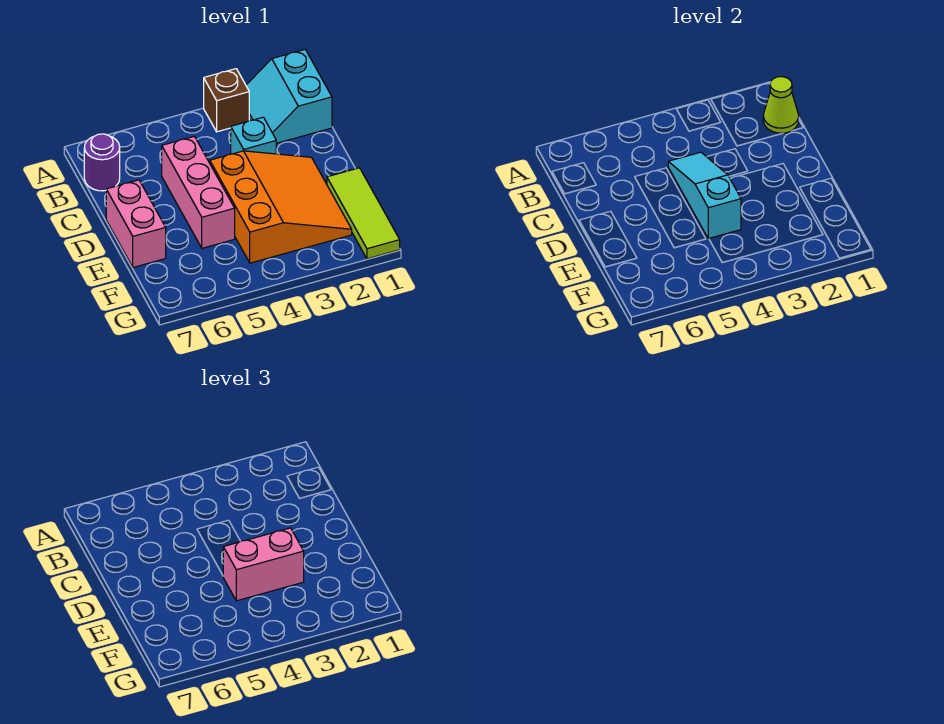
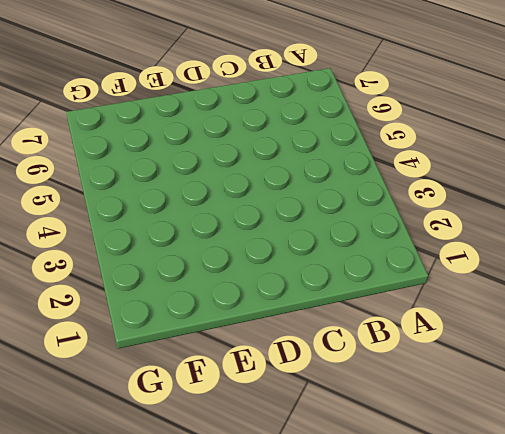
none -> cyan 2x2 slope [246,50,332,143]
none -> brown 1x1 brick [204,69,249,132]

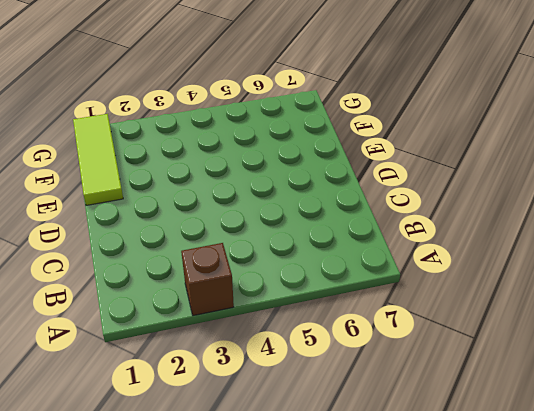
none -> cyan 2x2 slope [246,50,332,143]
none -> purple 1x1 round brick [84,134,120,191]

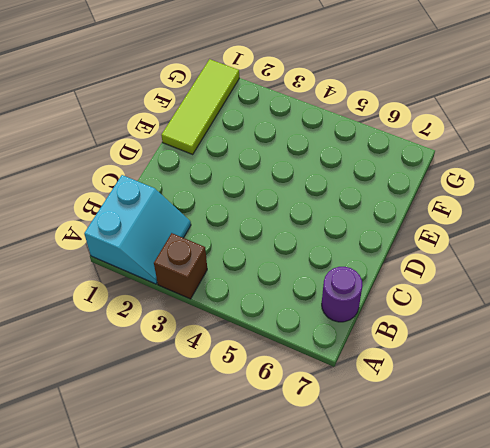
none -> cyan 1x1 brick [231,117,276,154]
none -> pink 1x3 brick [162,136,235,248]

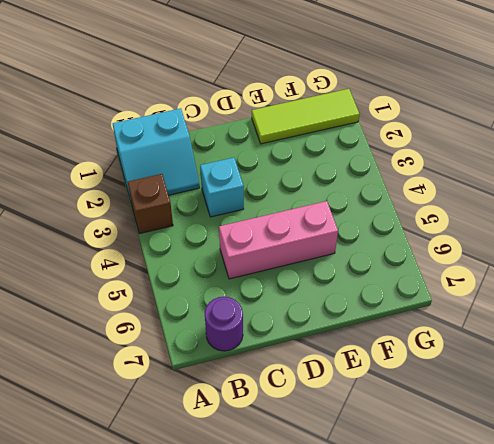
none -> orange 3x3 slope [210,151,352,263]
none -> pink 1x2 brick [106,180,166,267]

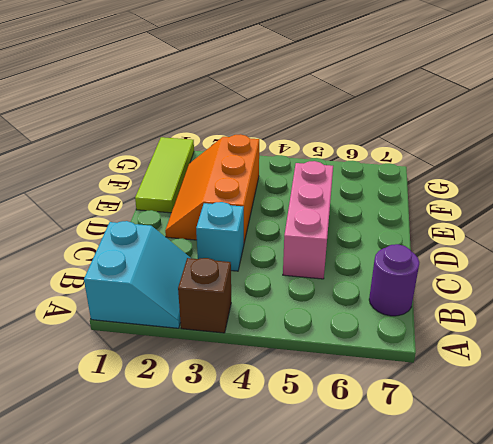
orange 2x3 slope [165,134,259,242] -> orange 3x3 slope [210,151,352,263]
none -> pink 1x2 brick [106,180,166,267]
none -> lime 1x1 cone [763,77,799,133]

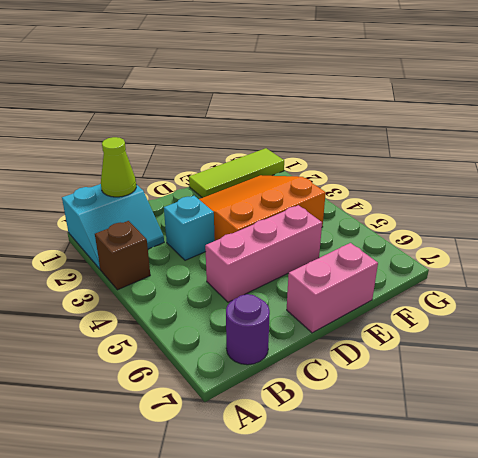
none -> cyan 1x3 slope [668,152,741,239]
none -> pink 1x2 brick [223,528,304,601]

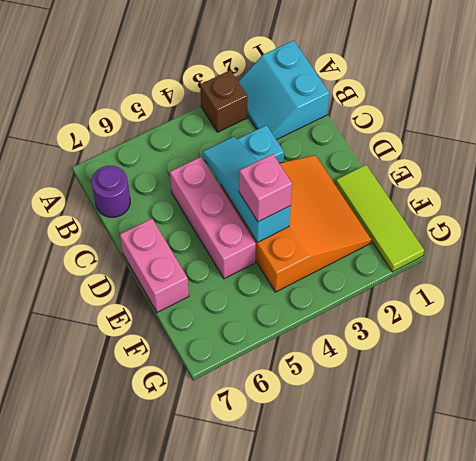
pink 1x1 brick [239,154,292,222] -> pink 1x2 brick [223,528,304,601]
none -> lime 1x1 cone [763,77,799,133]

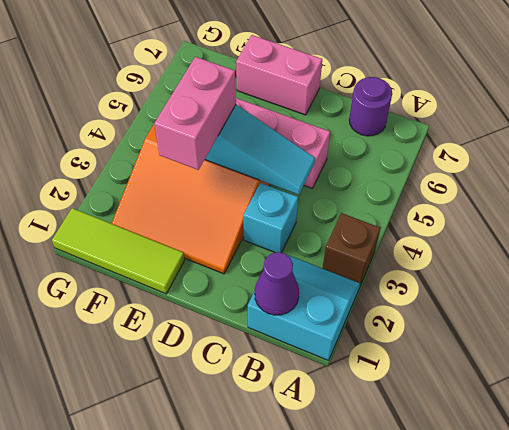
purple 1x1 cone [255,252,299,315] -> lime 1x1 cone [763,77,799,133]

